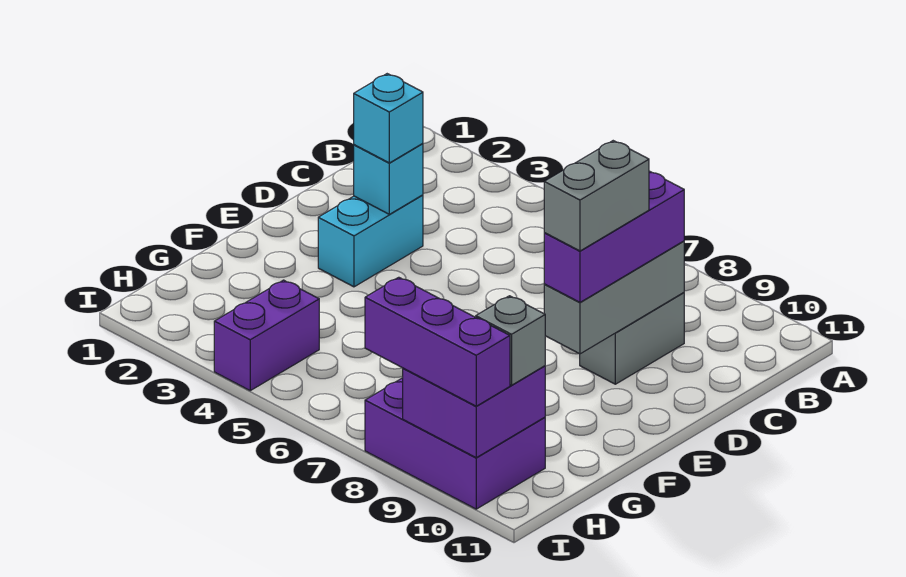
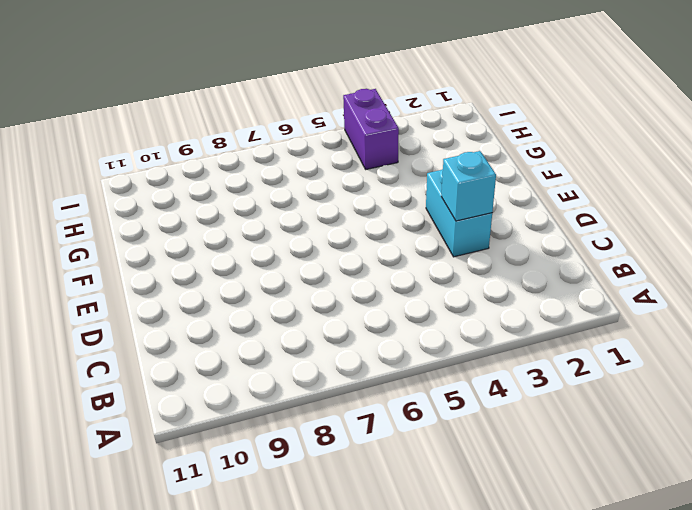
none -> grey 1x2 brick [580,293,684,384]
none -> purple 2x3 brick [365,378,545,509]
none -> grey 1x3 brick [544,241,684,354]

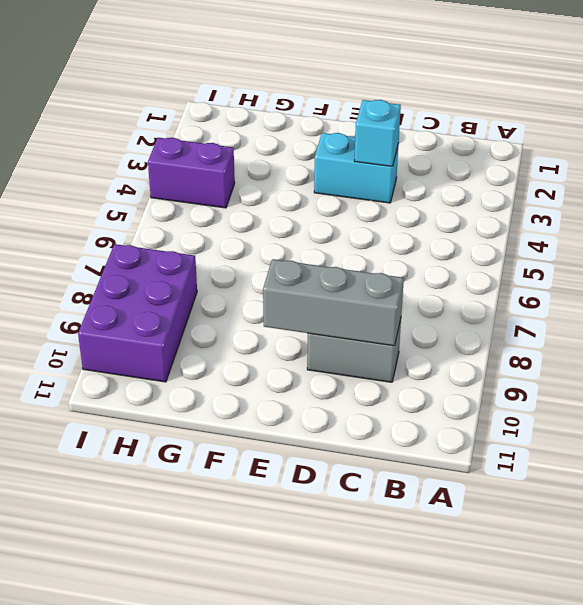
none -> purple 2x2 brick [403,366,545,458]
none -> purple 1x3 brick [544,171,684,302]
none -> cyan 1x1 brick [354,74,423,163]

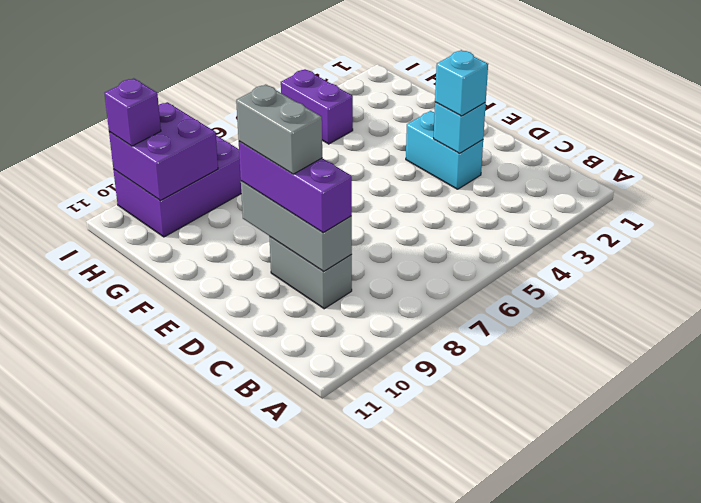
purple 1x1 brick [105,78,161,146] -> purple 1x3 brick [365,277,510,406]
none -> grey 1x1 brick [476,296,545,385]

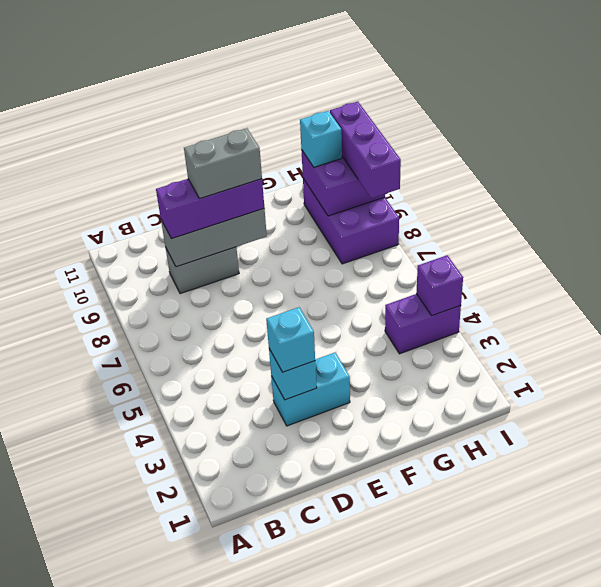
cyan 1x1 brick [300,111,342,167] -> grey 1x1 brick [476,296,545,385]
purple 1x1 brick [416,255,463,316] -> none

